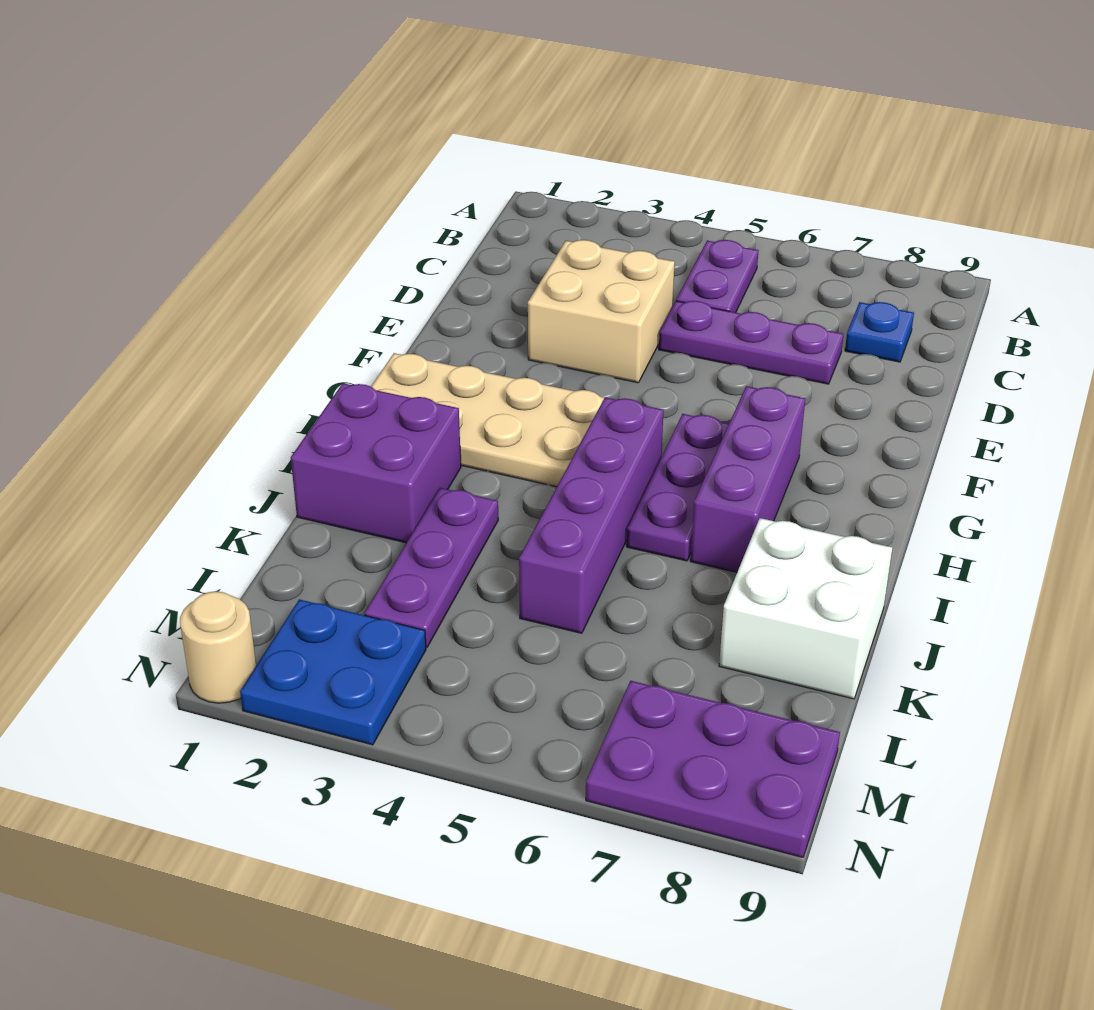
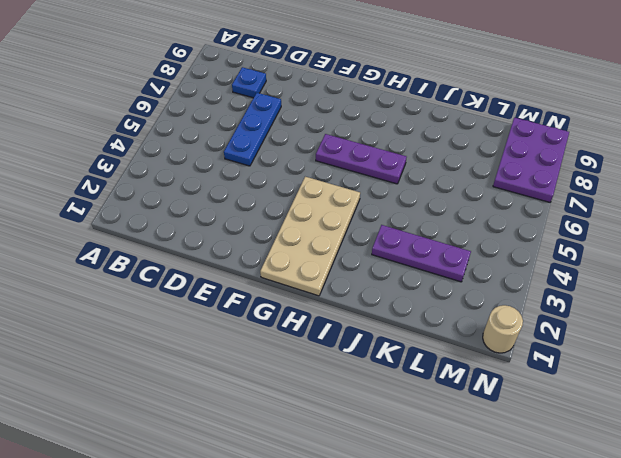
blue 1x3 plate [224,93,281,166] -> purple 1x3 plate [659,301,844,384]
none -> purple 1x2 plate [676,240,758,313]
none -> tan 2x2 brick [528,240,675,383]
none -> purple 1x3 brick [690,386,805,572]

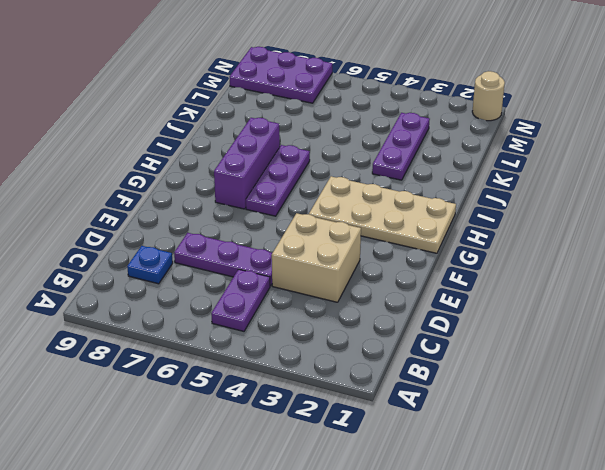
none -> purple 1x4 brick [519,397,664,633]
none -> purple 2x2 brick [291,383,461,543]
none -> white 2x2 brick [719,518,892,699]

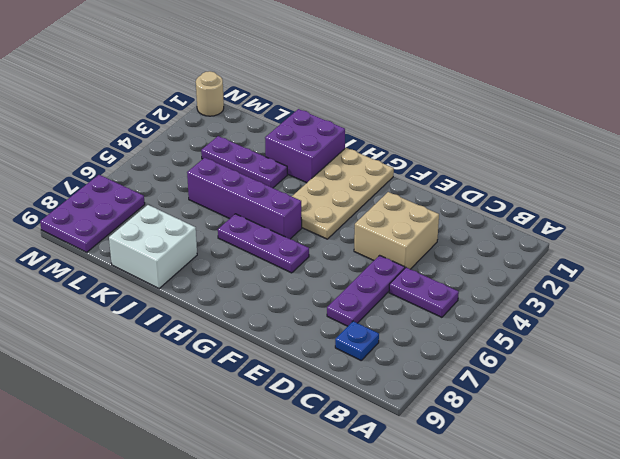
none -> purple 1x3 brick [690,386,805,572]
none -> blue 2x2 plate [240,599,426,745]

